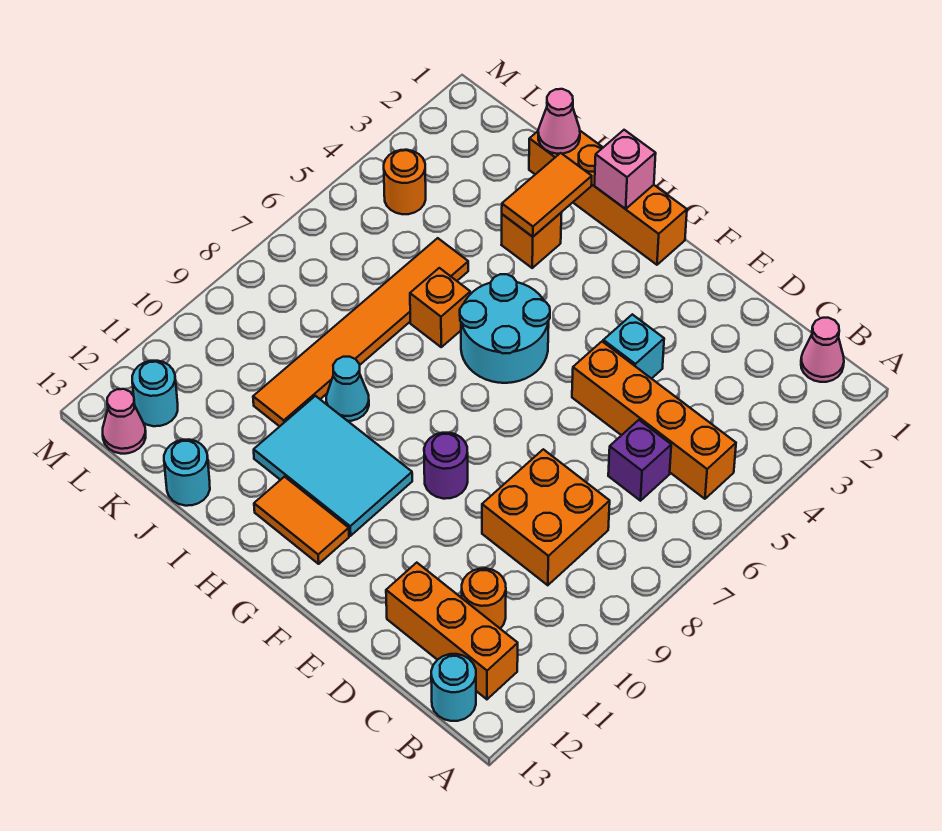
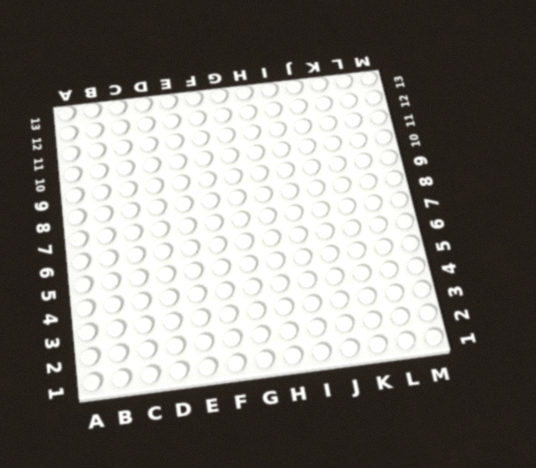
none -> pink 1x1 cone [801,318,844,382]
none -> orange 1x4 brick [572,342,736,499]
none -> orange 1x3 brick [386,563,518,699]

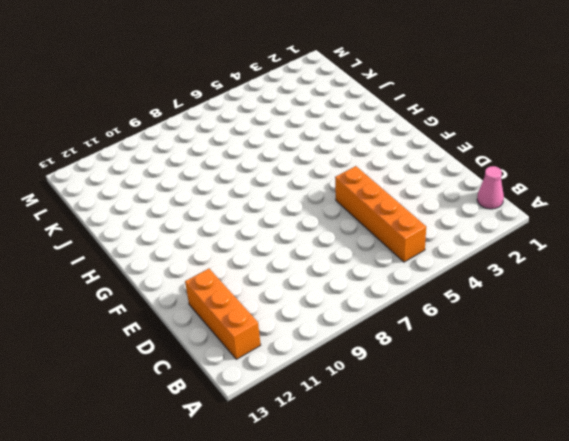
none -> cyan 1x1 round brick [431,654,476,721]
none -> purple 1x1 brick [608,420,671,501]
none -> orange 2x2 brick [482,449,610,585]

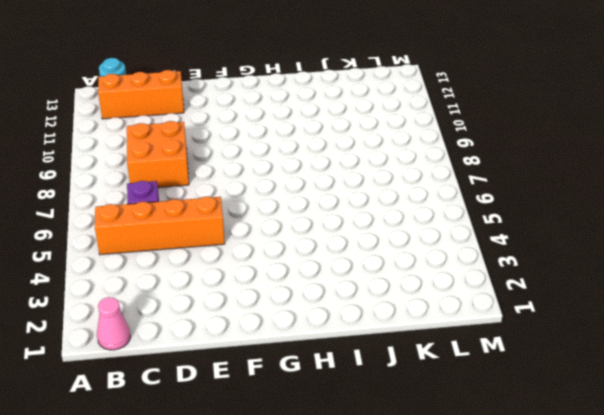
none -> orange 1x1 round brick [462,568,506,628]
none -> cyan 1x1 brick [603,314,664,379]
none -> purple 1x1 round brick [424,433,468,499]

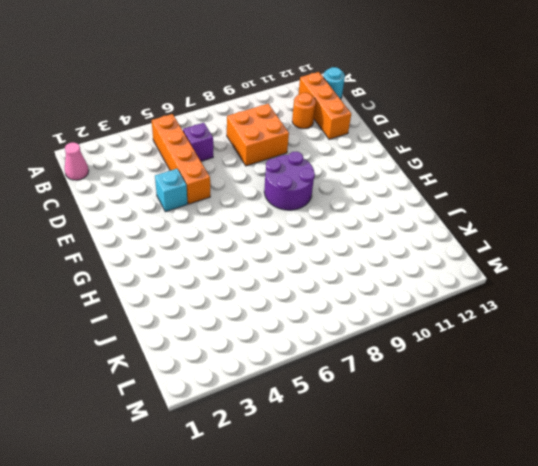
purple 2x2 round brick [264,152,315,210] -> purple 1x1 round brick [424,433,468,499]
none -> orange 1x4 brick [529,131,687,265]
none -> cyan 2x2 round brick [460,274,550,383]
none -> cyan 2x3 tile [254,396,412,536]

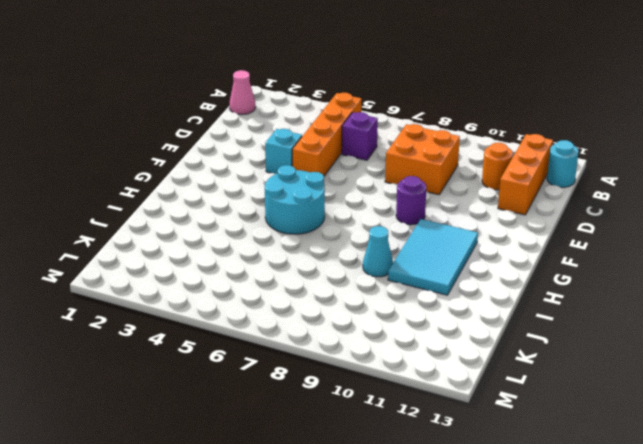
none -> orange 1x4 brick [529,131,687,265]
none -> orange 1x2 tile [254,477,349,564]
none -> orange 1x1 brick [501,213,561,268]

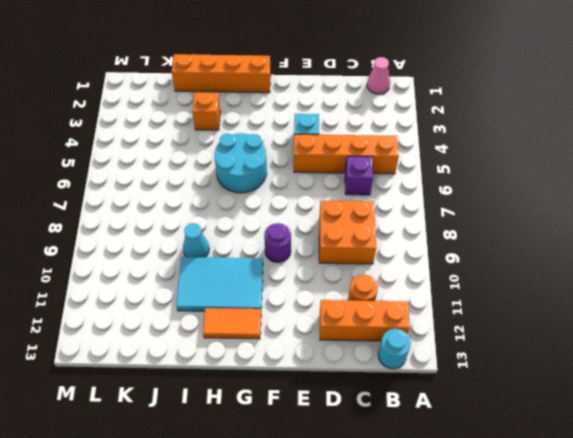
none -> orange 1x1 brick [410,268,470,347]
none -> orange 1x6 tile [253,238,468,426]
none -> cyan 1x1 round brick [164,440,210,506]

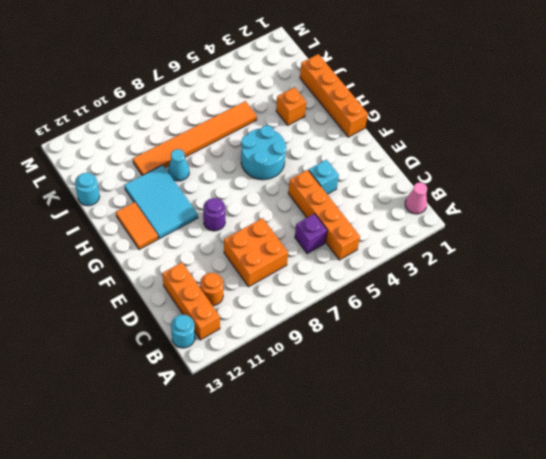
none -> orange 1x1 brick [410,268,470,347]
none -> orange 1x1 round brick [384,150,426,214]
none -> cyan 1x1 round brick [132,361,178,426]

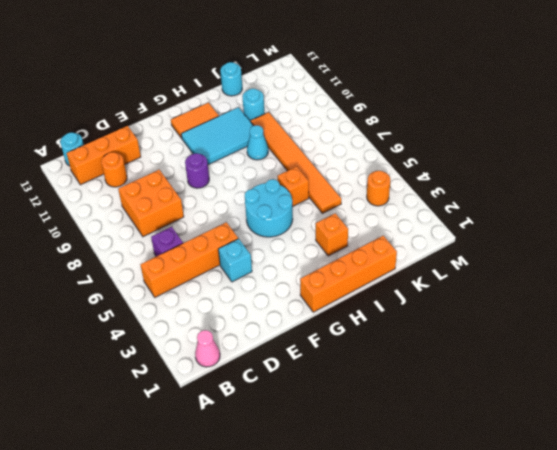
cyan 1x1 round brick [242,89,265,122] -> cyan 1x1 round brick moved to [132,361,178,426]
none -> pink 1x1 cone [103,389,146,454]
none -> pink 1x1 brick [594,130,656,209]
none -> orange 1x2 tile [502,153,592,237]

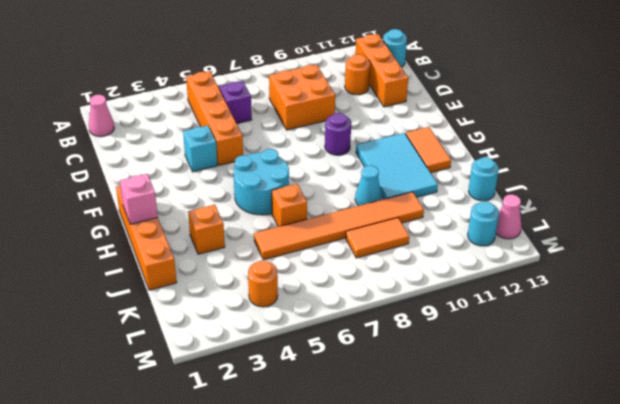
orange 1x2 tile [346,218,409,258] -> orange 1x2 tile moved to [502,153,592,237]
none -> pink 1x1 cone [538,89,580,154]

